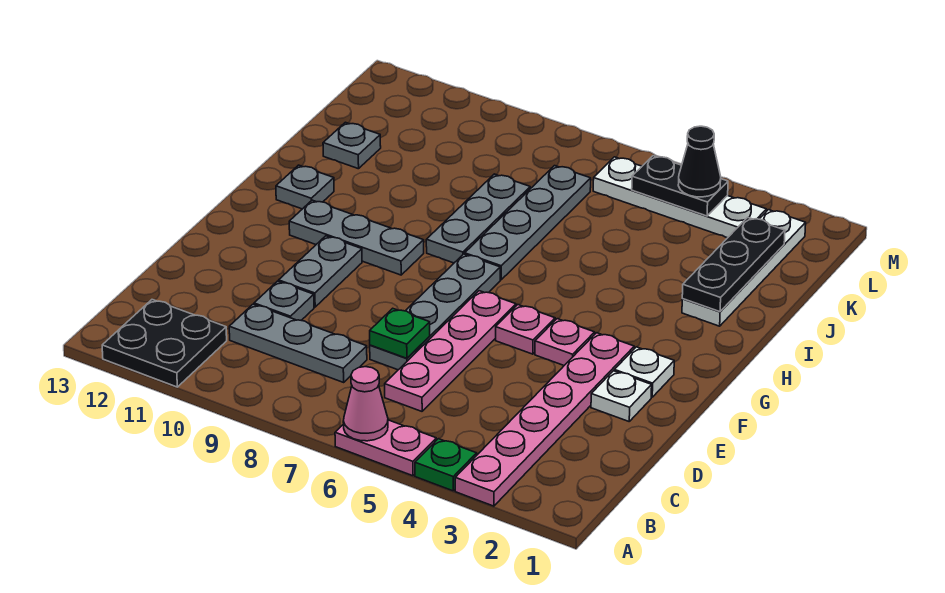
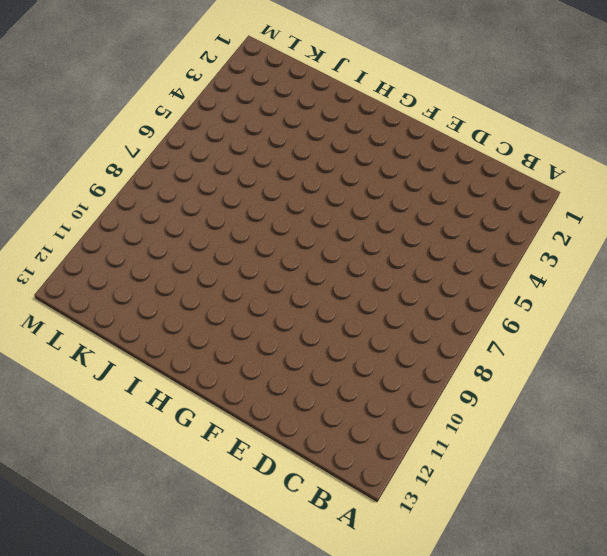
none -> pink 1x6 plate [455,333,634,506]
none -> green 1x1 plate [415,439,477,491]
none -> pink 1x2 plate [335,420,436,476]

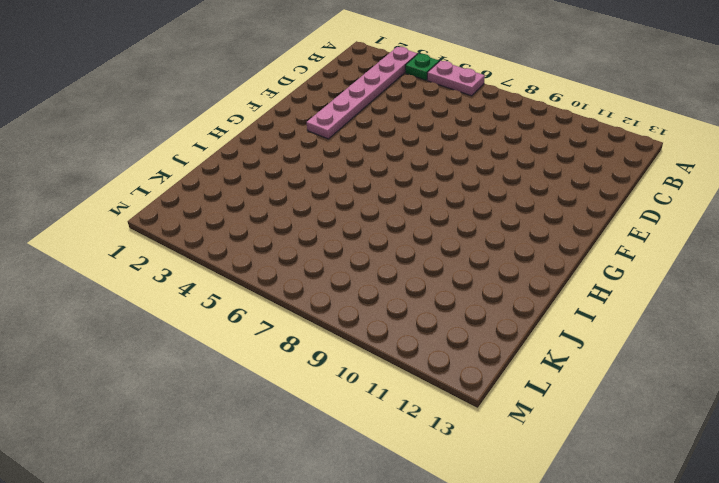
none -> black 2x2 plate [102,300,227,387]
none -> pink 1x4 plate [385,291,516,411]
none -> grey 1x3 plate [229,304,367,382]

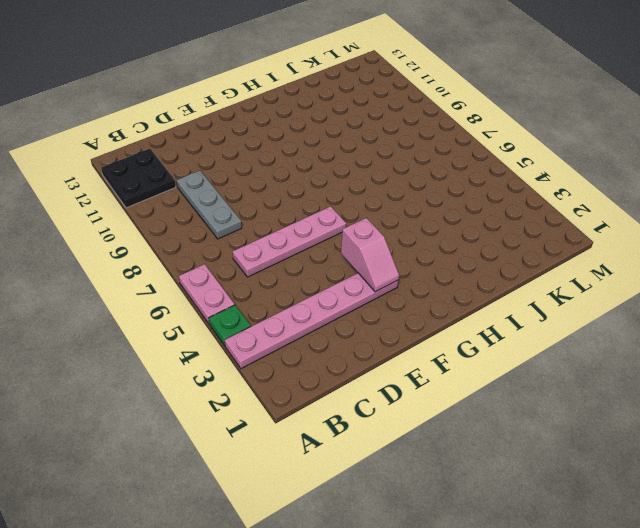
pink 1x2 slope [341,218,399,292] -> none
none -> grey 1x4 plate [370,254,500,370]
none -> grey 1x1 plate [254,281,314,320]
none -> white 1x1 plate [591,371,652,421]

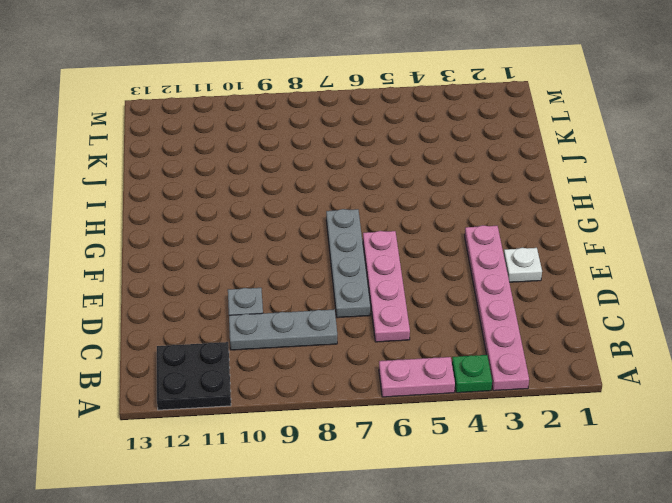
none -> grey 1x2 plate [279,236,362,307]
none -> white 1x1 plate [614,347,674,397]
none -> pink 1x1 plate [535,319,595,365]

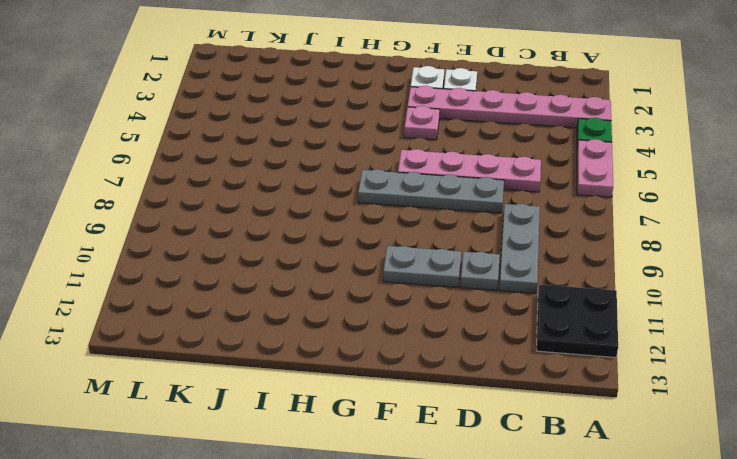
none -> pink 1x1 plate [496,305,555,354]
none -> grey 1x3 plate [289,200,424,275]
none -> grey 1x4 plate [465,166,591,280]

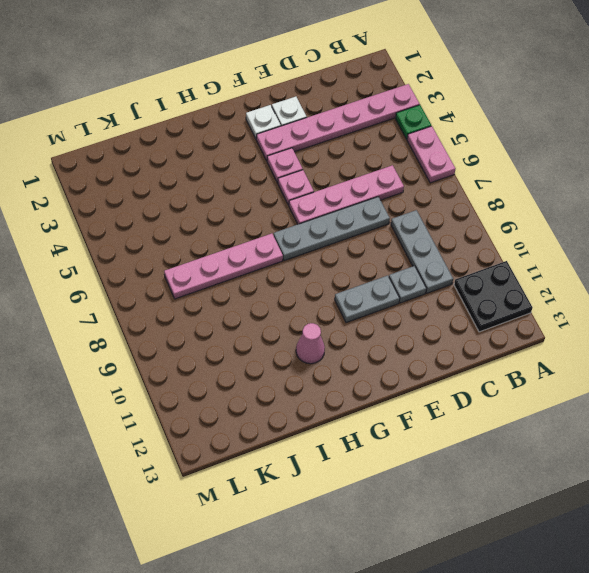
pink 1x4 plate [164,234,283,299] -> grey 1x4 plate [465,166,591,280]
pink 1x1 cone [296,323,325,364] -> pink 1x1 cone moved to [343,367,388,441]
none -> grey 1x3 plate [289,200,424,275]
none -> grey 1x3 plate [426,174,530,263]
none -> grey 1x1 plate [276,165,334,209]

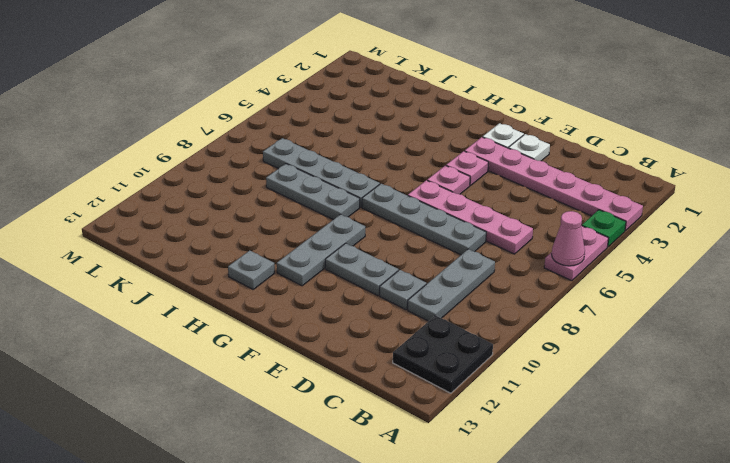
none -> white 1x4 plate [682,210,806,326]
none -> grey 1x1 plate [323,122,381,169]
none -> white 1x4 plate [593,157,766,238]

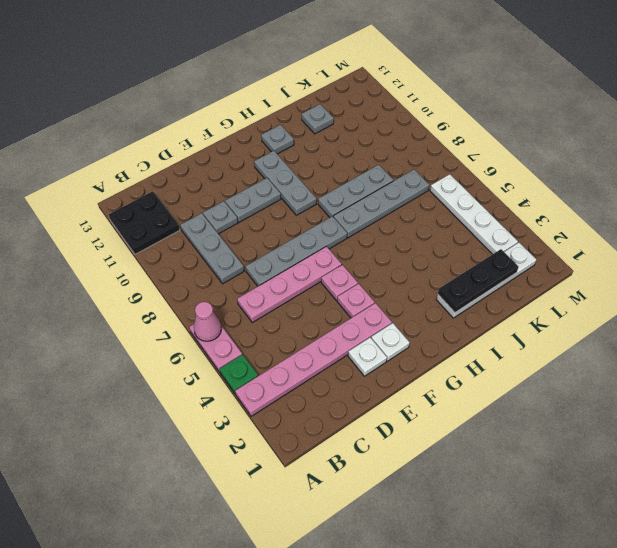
none -> green 1x1 plate [370,308,430,358]
none -> black 1x2 plate [632,156,728,216]
none -> black 1x1 cone [678,126,721,197]

